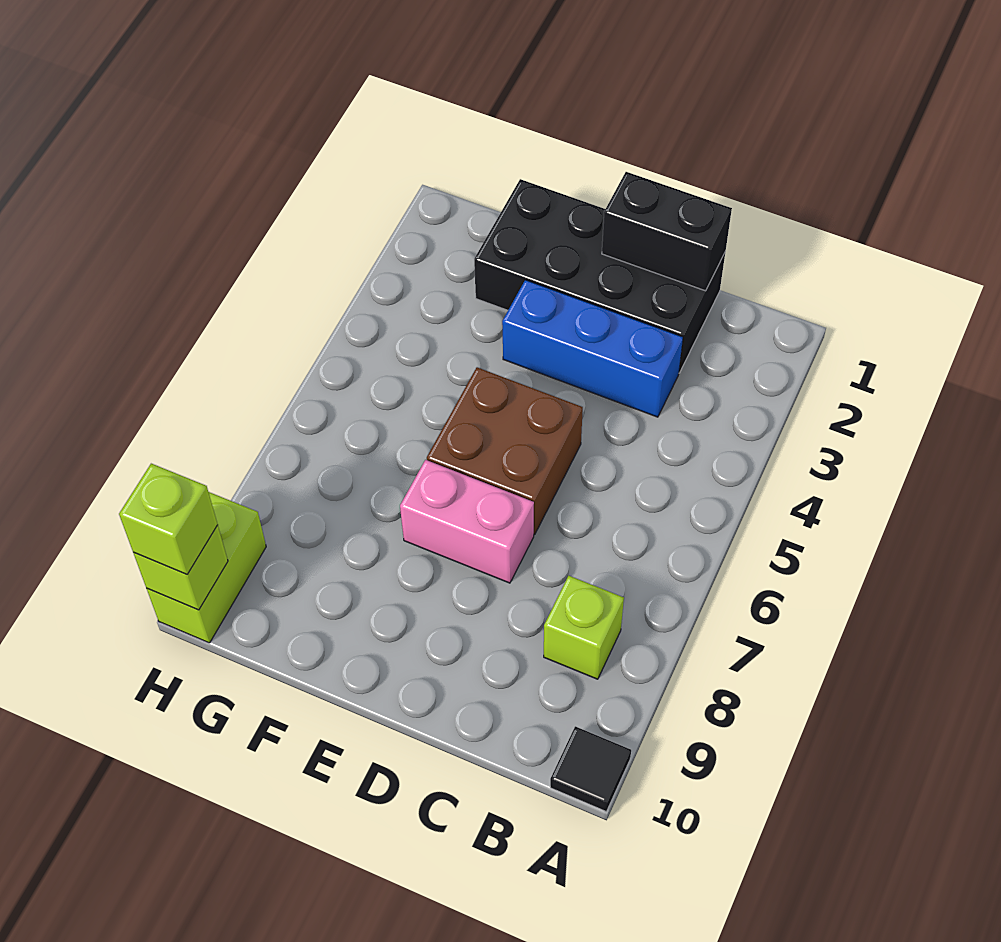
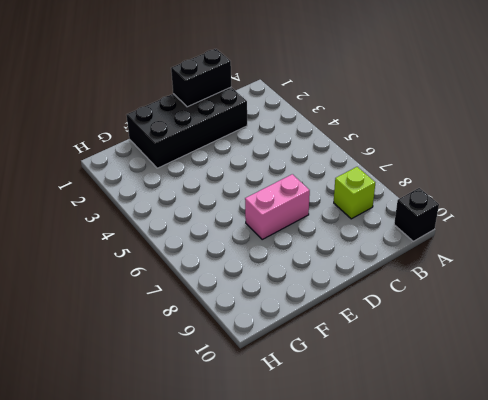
black 1x1 brick [394,188,439,241] -> black 1x1 tile [550,726,631,812]
none -> blue 1x3 brick [502,280,683,417]
none -> brown 2x2 brick [427,367,583,535]

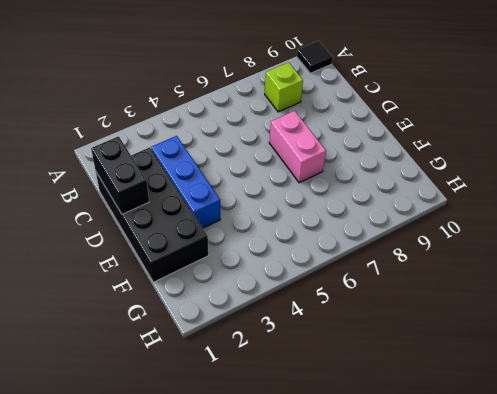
none -> brown 2x2 brick [427,367,583,535]
none -> lime 1x2 brick [147,492,266,643]

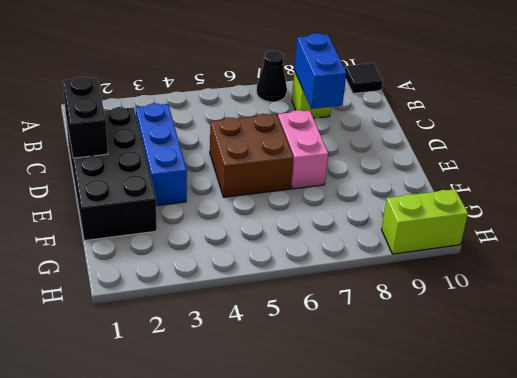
black 1x1 cone [256,51,287,102] -> none
blue 1x2 brick [294,33,346,109] -> none
none -> lime 1x1 brick [133,525,228,610]
none -> lime 1x1 brick [119,464,218,574]

